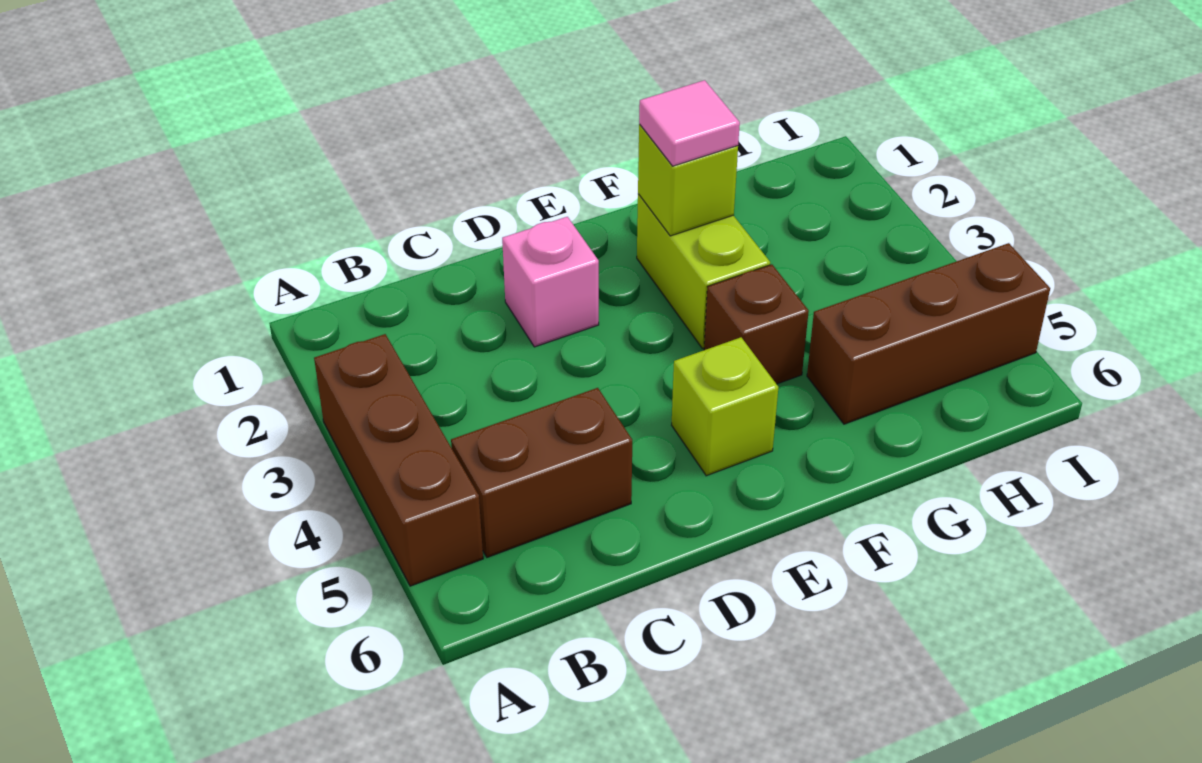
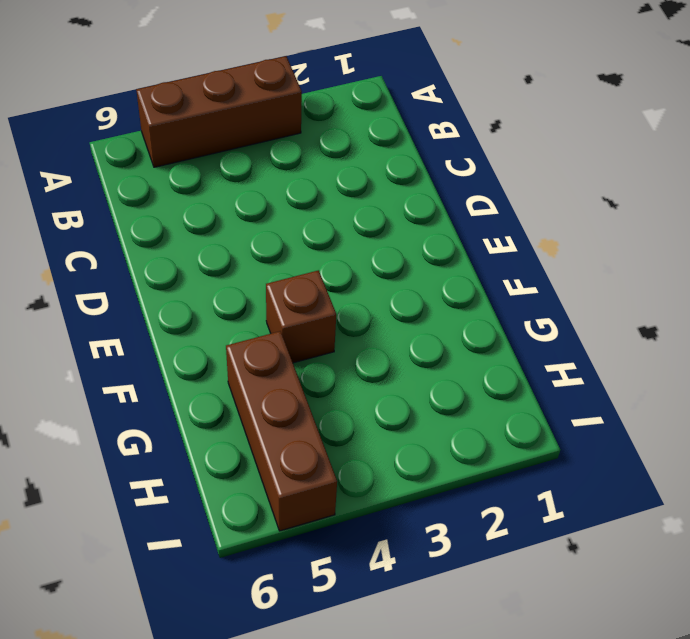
none -> brown 1x2 brick [451,388,632,557]
none -> pink 1x1 brick [502,217,599,347]

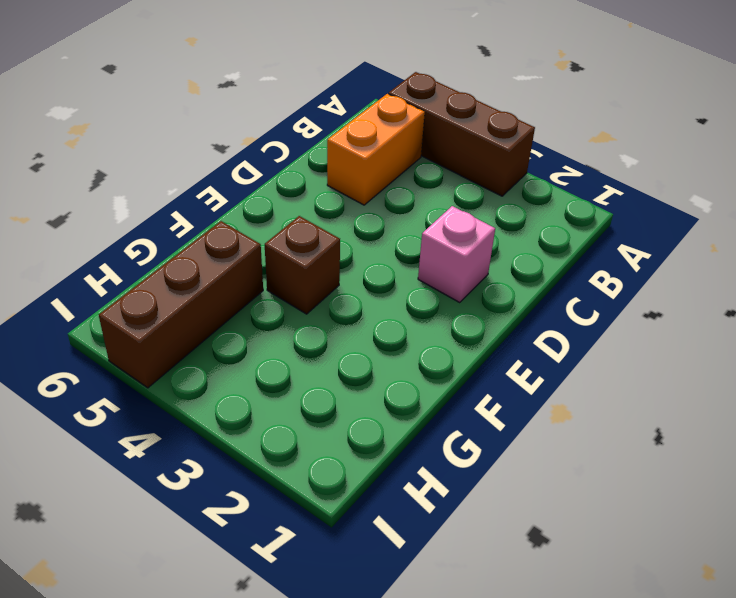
orange 1x2 brick [327,94,425,205] -> brown 1x2 brick [451,388,632,557]
none -> lime 1x1 brick [672,337,778,476]
none -> lime 1x2 brick [637,194,770,348]

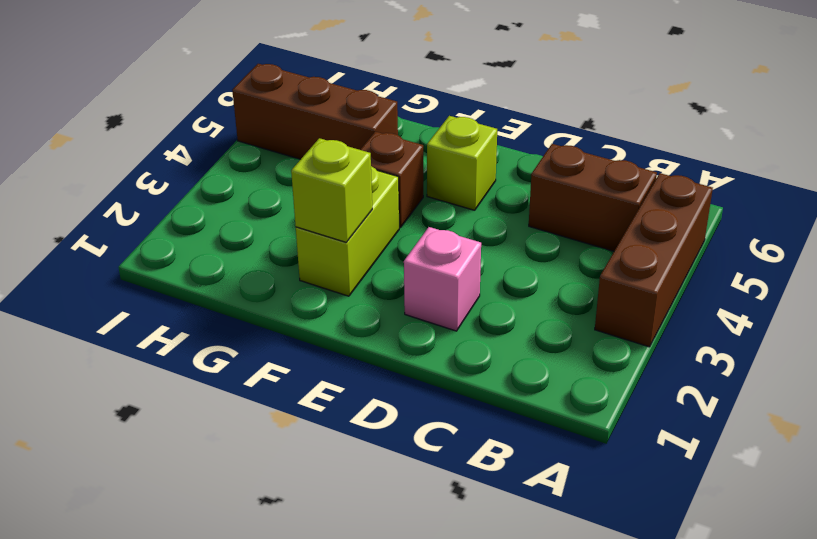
none -> pink 1x1 tile [639,80,740,166]

